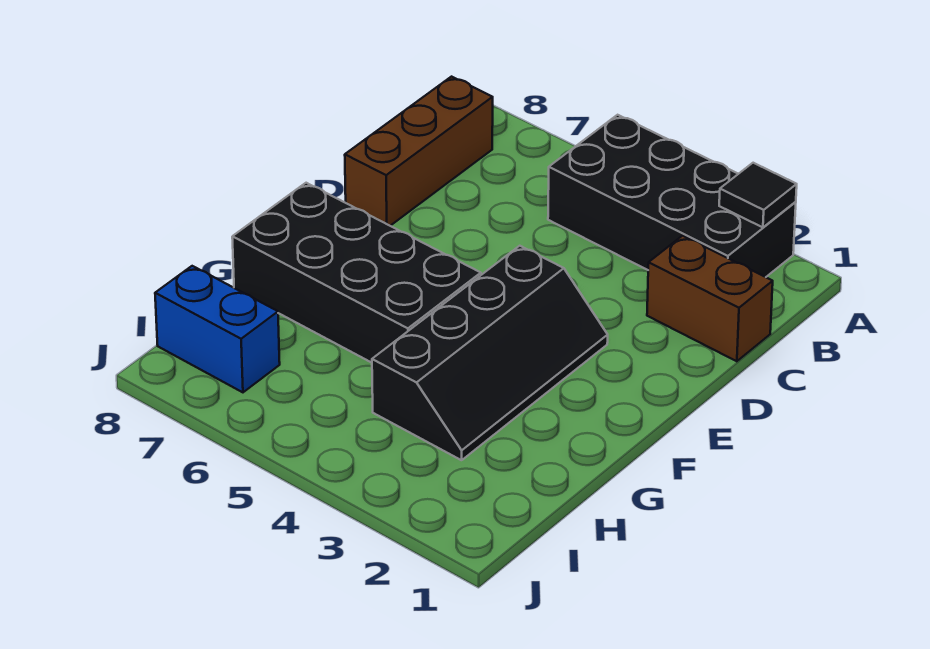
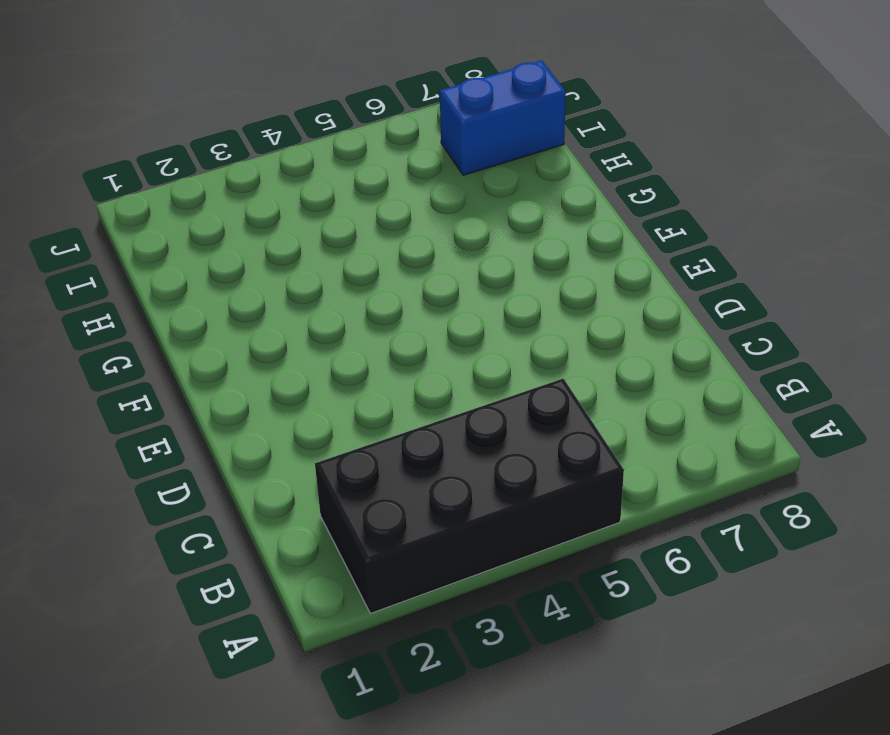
none -> brown 1x3 brick [345,77,493,226]
none -> brown 1x2 brick [647,236,773,361]

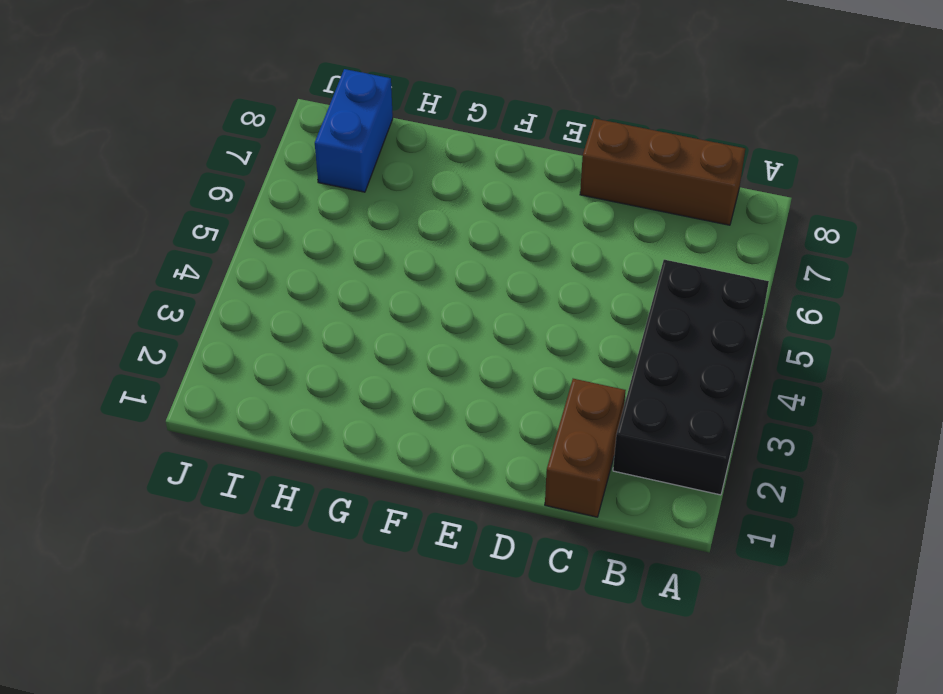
none -> black 2x4 slope [372,246,608,460]
none -> black 2x4 brick [232,183,481,363]

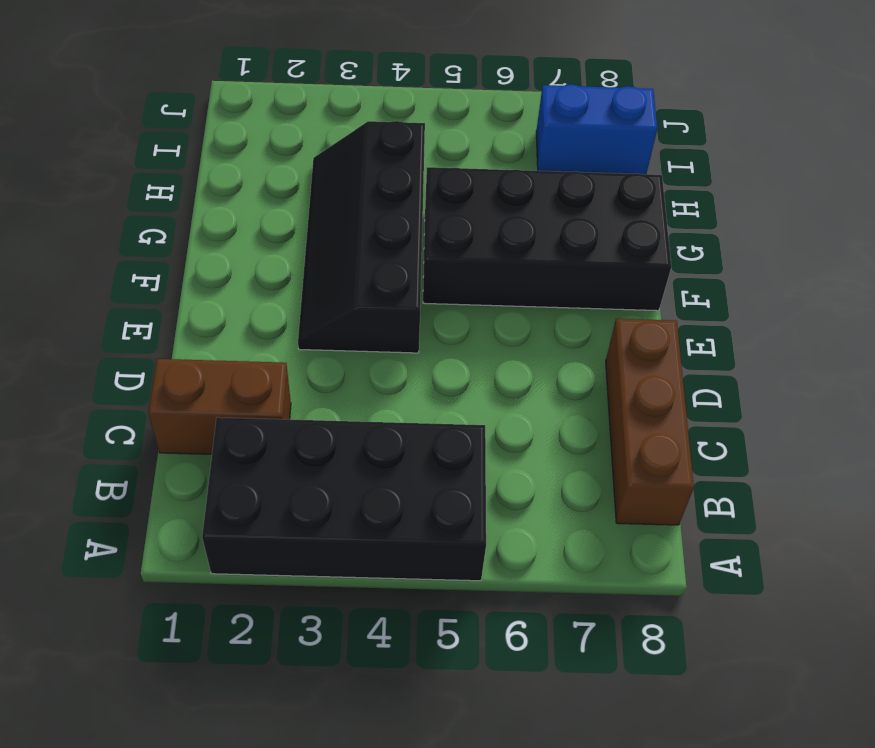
none -> black 1x1 tile [719,163,797,227]

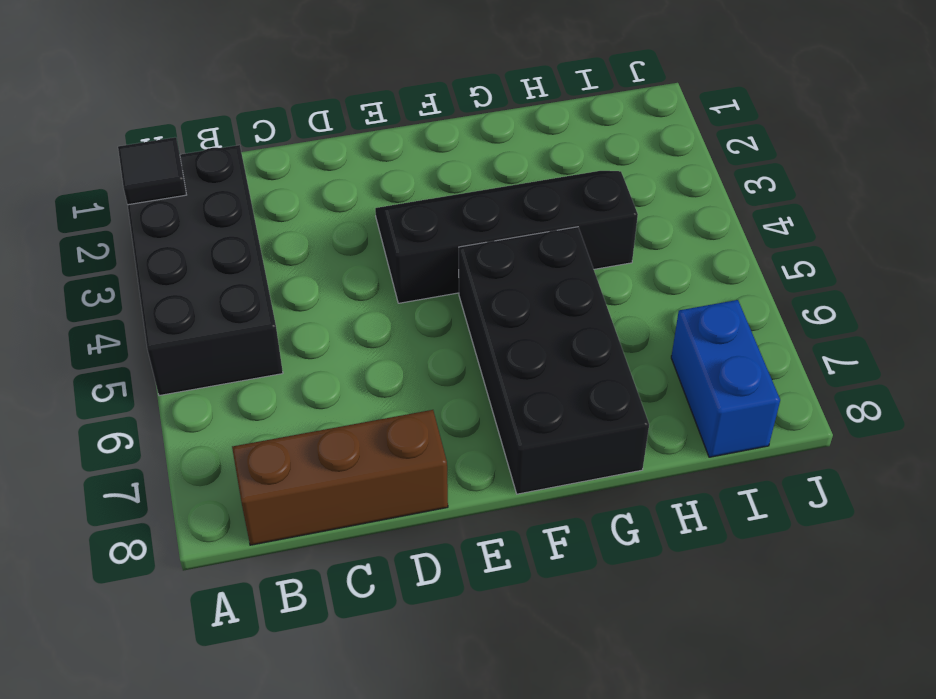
none -> brown 1x2 brick [647,236,773,361]

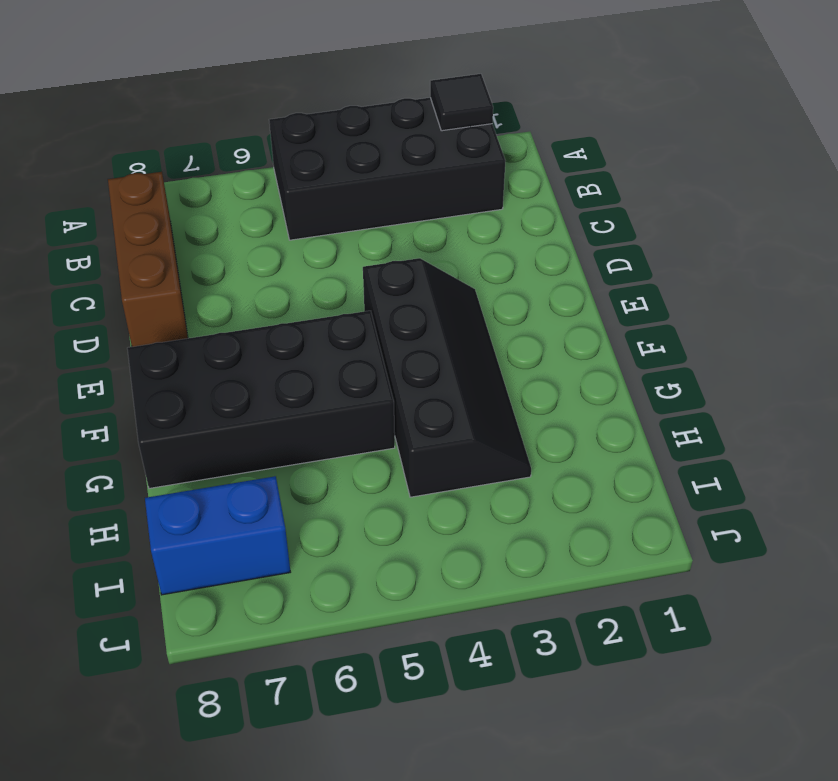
none -> brown 1x2 brick [647,236,773,361]

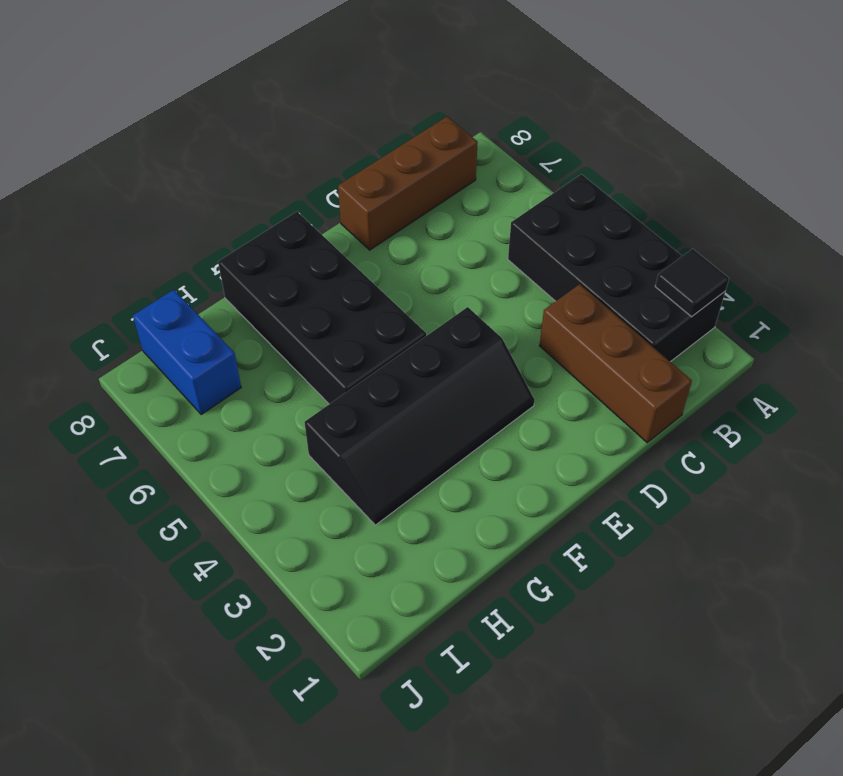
brown 1x3 brick [540,284,692,443] -> brown 1x2 brick [647,236,773,361]

